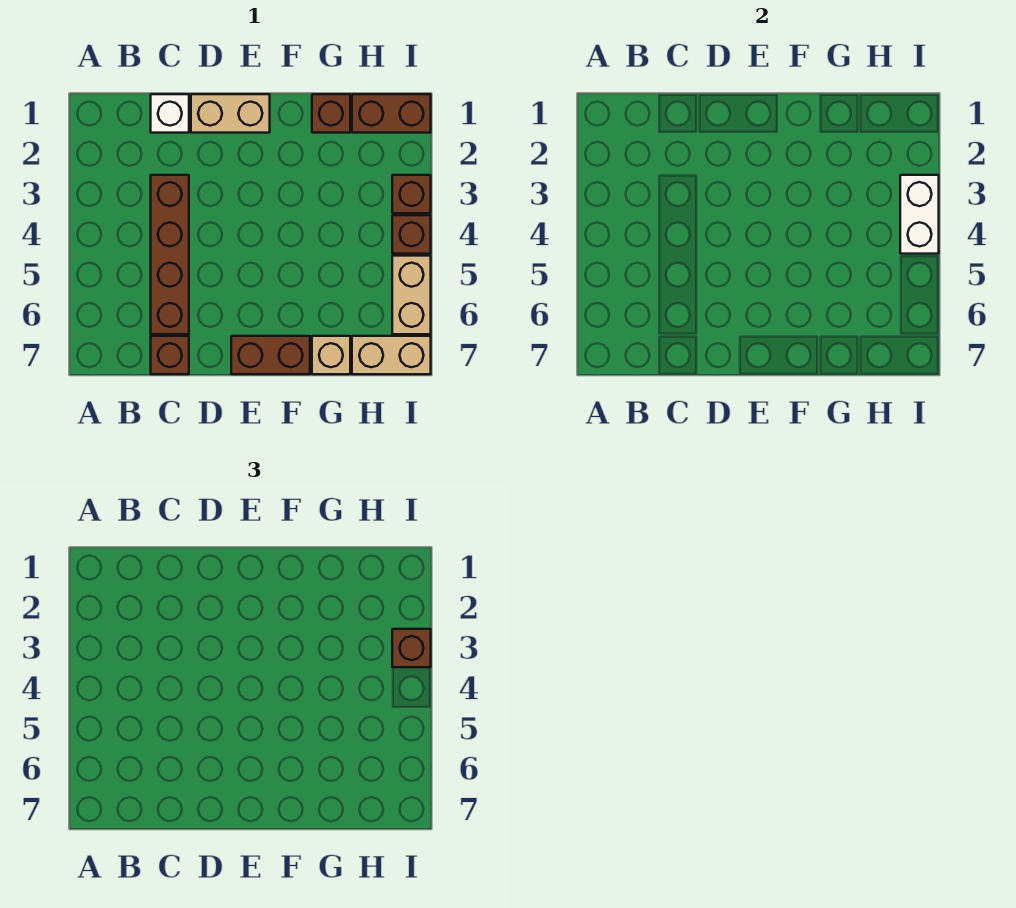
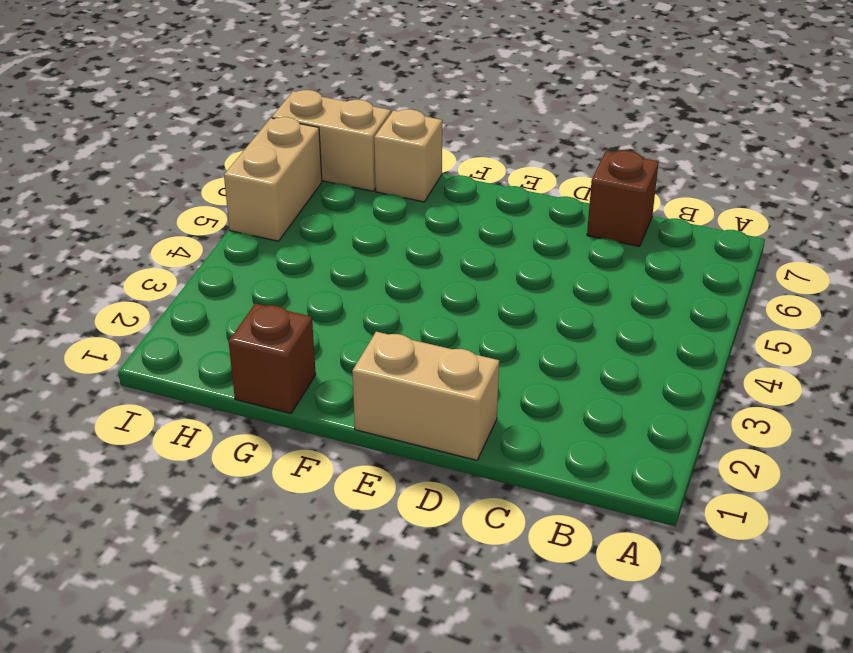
none -> white 1x1 brick [151,94,189,133]
none -> brown 1x4 brick [151,175,189,334]
none -> brown 1x2 brick [231,336,310,374]

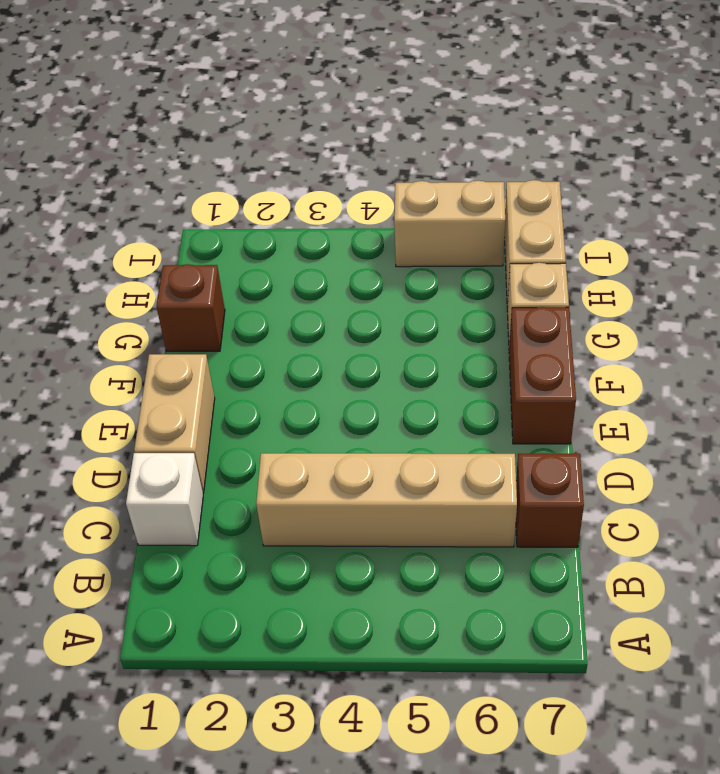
tan 1x4 brick [256,453,517,547] -> brown 1x4 brick [151,175,189,334]
none -> brown 1x2 brick [352,94,431,133]
none -> brown 1x1 brick [392,175,431,213]
none -> brown 1x1 brick [392,215,431,254]

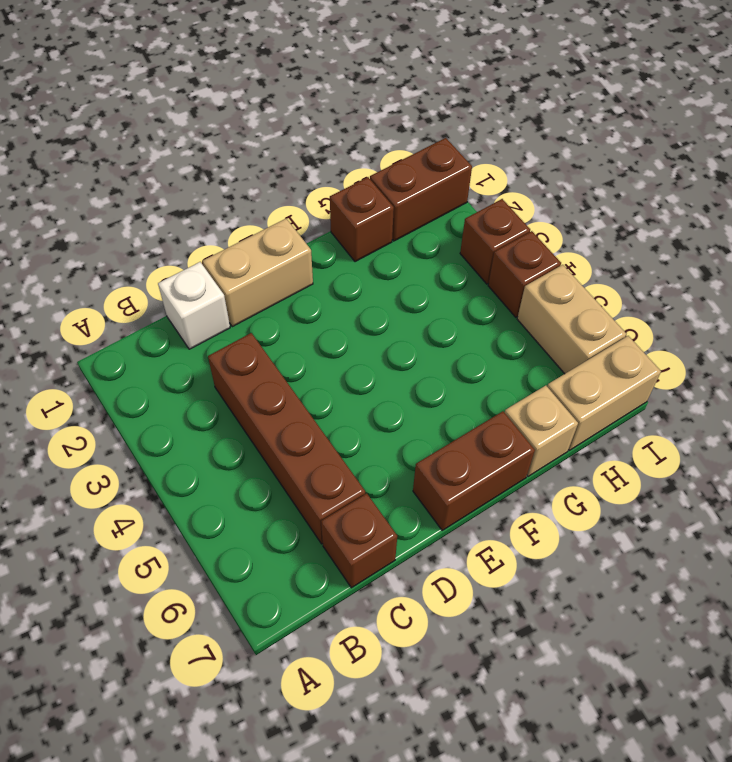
none -> white 1x2 brick [900,175,939,254]
none -> brown 1x1 brick [392,629,431,667]

